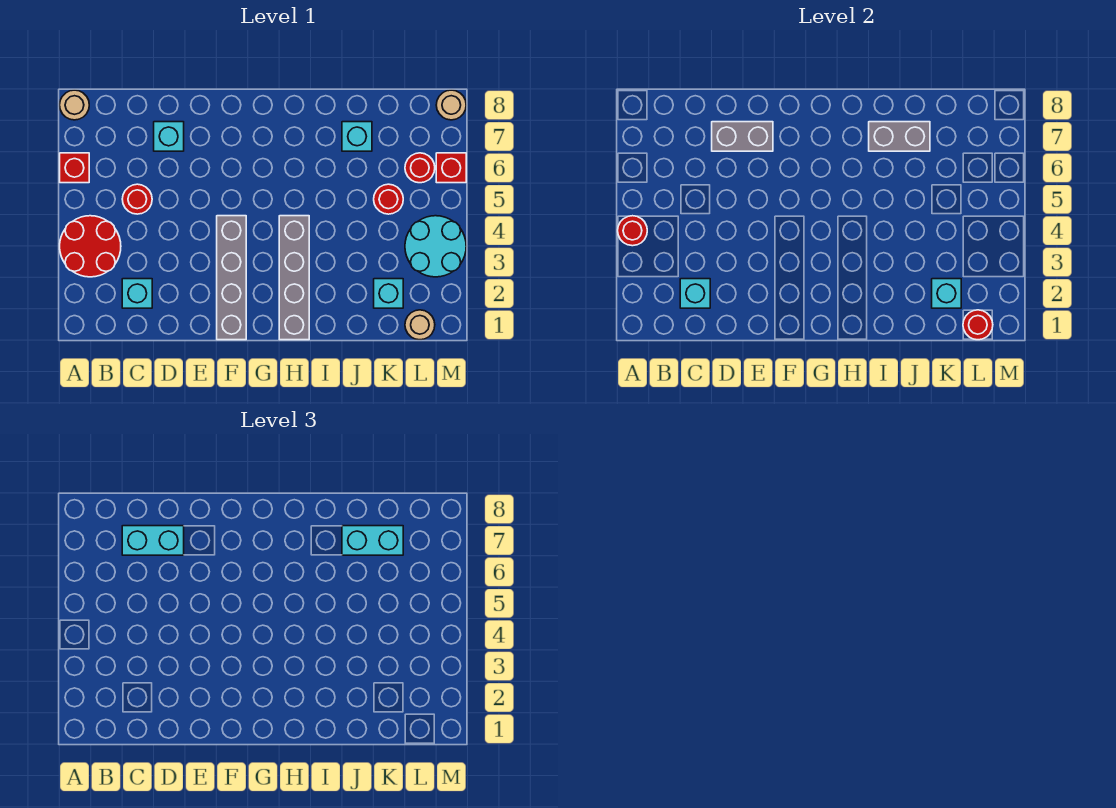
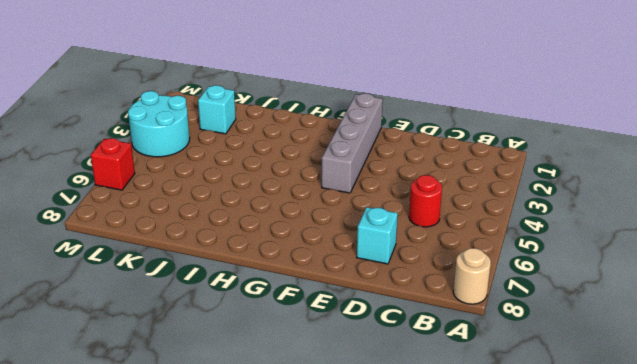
none -> red 2x2 round brick [60,216,121,277]
none -> red 1x1 brick [60,153,89,183]
none -> cyan 1x1 brick [122,279,152,308]

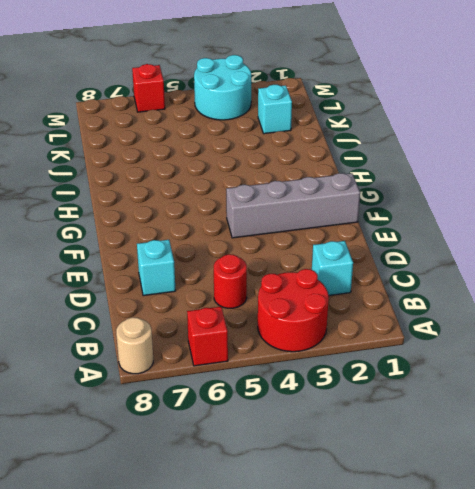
none -> grey 1x4 brick [279,216,309,340]
none -> cyan 1x1 brick [342,122,372,151]
none -> red 1x1 round brick [374,184,403,214]

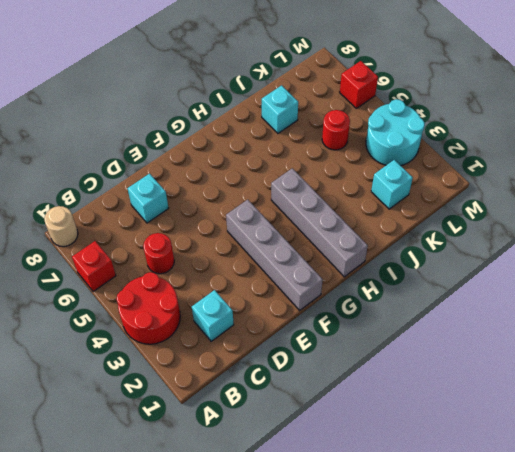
none -> tan 1x1 round brick [405,310,435,340]
none -> red 1x1 round brick [405,153,435,183]
none -> tan 1x1 round brick [436,90,466,120]

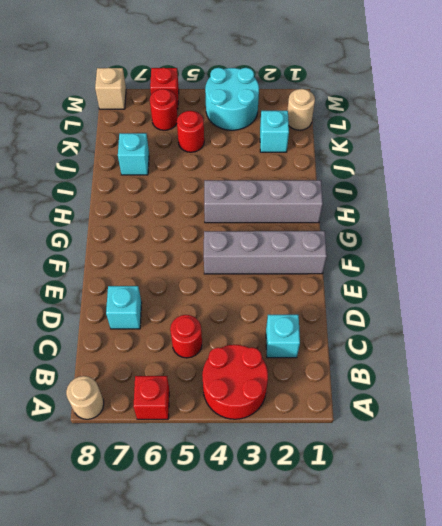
tan 1x1 brick [95,68,126,109] -> tan 1x1 round brick [436,90,466,120]
none -> red 1x1 round brick [618,216,647,246]
none -> cyan 1x1 brick [680,279,710,308]
none -> grey 1x2 brick [712,122,773,151]

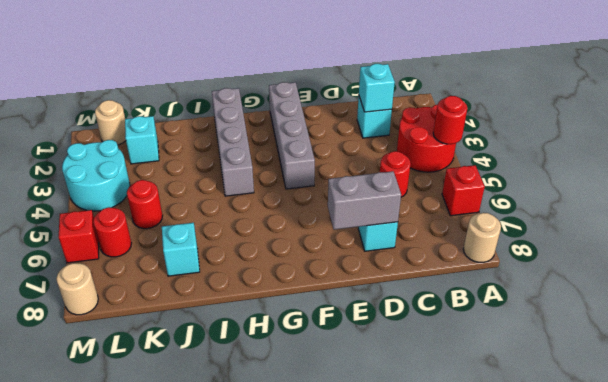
none -> grey 1x2 brick [869,122,930,151]
none -> cyan 1x1 brick [932,279,961,308]
none -> red 1x1 round brick [963,310,993,340]

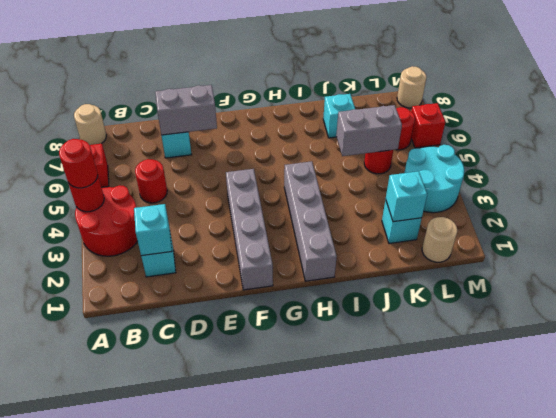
red 1x1 round brick [59,139,98,188] -> red 1x1 round brick moved to [963,310,993,340]
grey 1x2 brick [336,105,402,156] -> grey 1x2 brick moved to [869,122,930,151]
none -> cyan 1x2 brick [122,526,184,555]
none -> cyan 1x2 brick [342,526,403,555]

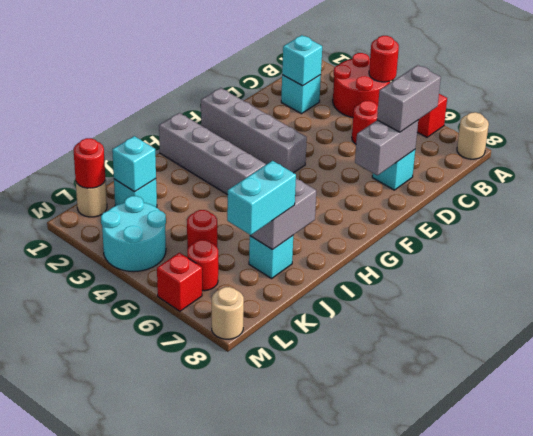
grey 1x2 brick [377,65,441,132] -> cyan 1x2 brick [122,526,184,555]

